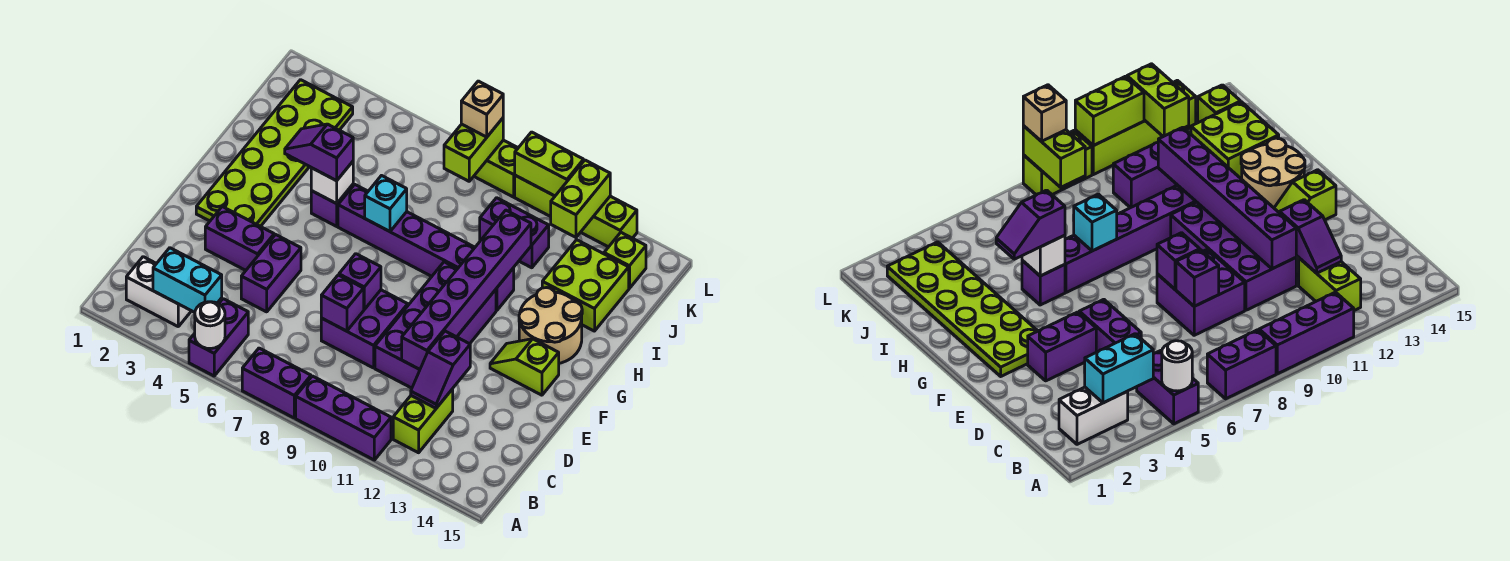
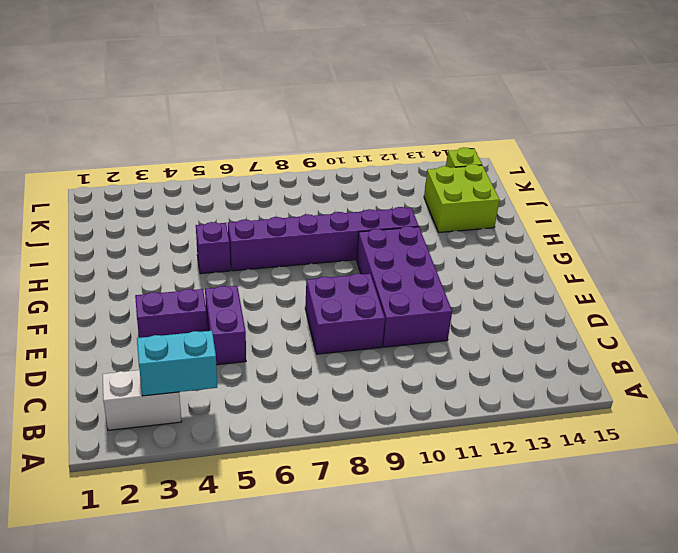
none -> purple 1x2 brick [189,299,248,376]
none -> purple 1x2 brick [242,348,311,418]
none -> purple 1x3 brick [296,376,391,460]
none -> lime 1x2 brick [393,389,453,453]

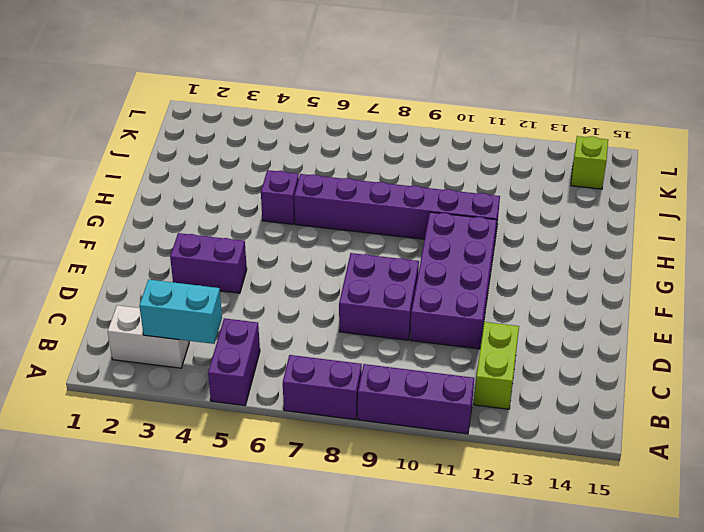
none -> purple 1x2 brick [241,235,301,312]
none -> lime 2x6 plate [196,80,353,227]
none -> lime 1x2 slope [490,339,559,395]
none -> tan 2x2 round brick [519,288,582,363]

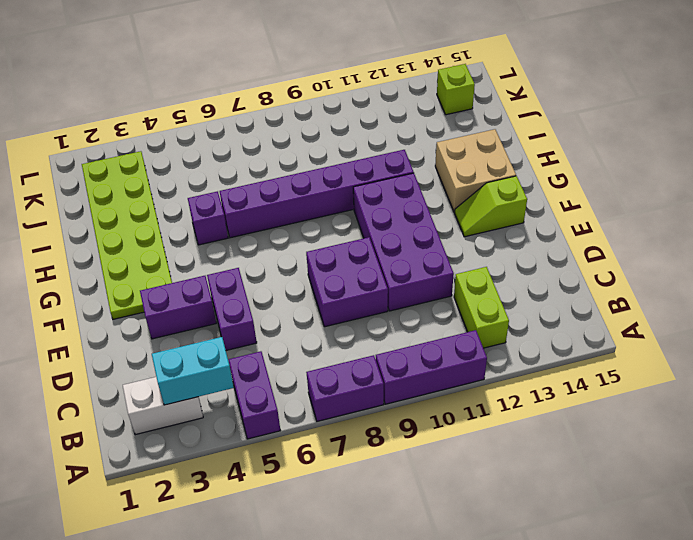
tan 2x2 brick [435,129,516,212] -> tan 2x2 round brick [519,288,582,363]
none -> lime 2x2 brick [542,240,629,331]
none -> purple 1x2 brick [480,198,549,268]
none -> lime 1x2 brick [474,140,518,197]
none -> lime 1x4 brick [515,175,637,247]

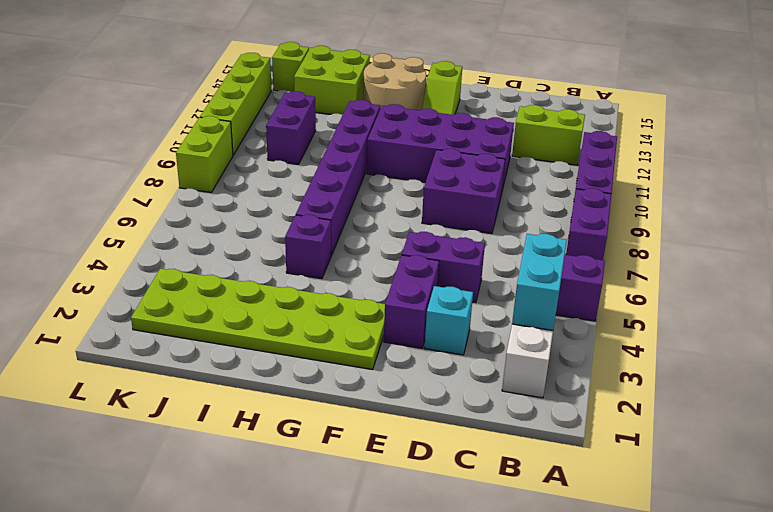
cyan 1x1 brick [425,286,473,355] -> cyan 1x1 brick moved to [365,176,407,232]
none -> white 1x1 round brick [195,302,225,349]
none -> purple 1x2 slope [411,331,470,408]
none -> purple 1x1 brick [321,275,364,331]
none -> purple 1x6 brick [402,210,531,369]

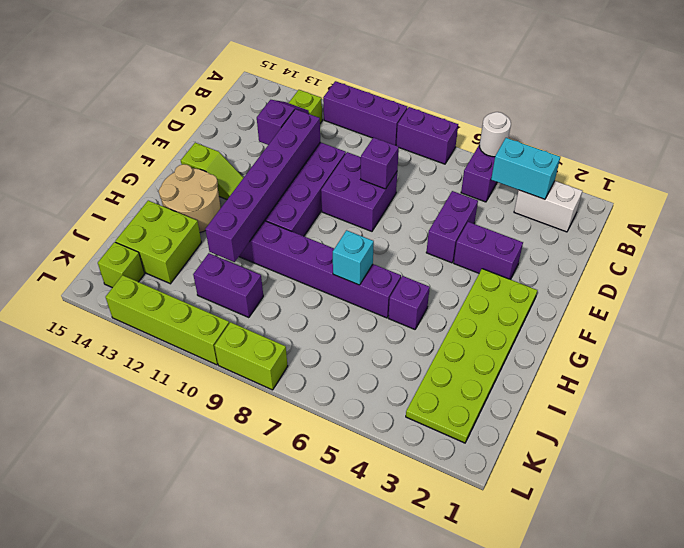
none -> purple 1x1 brick [339,254,381,309]
none -> white 1x1 brick [311,162,353,204]
none -> lime 1x2 brick [444,118,503,181]
none -> lime 1x2 brick [551,160,610,237]

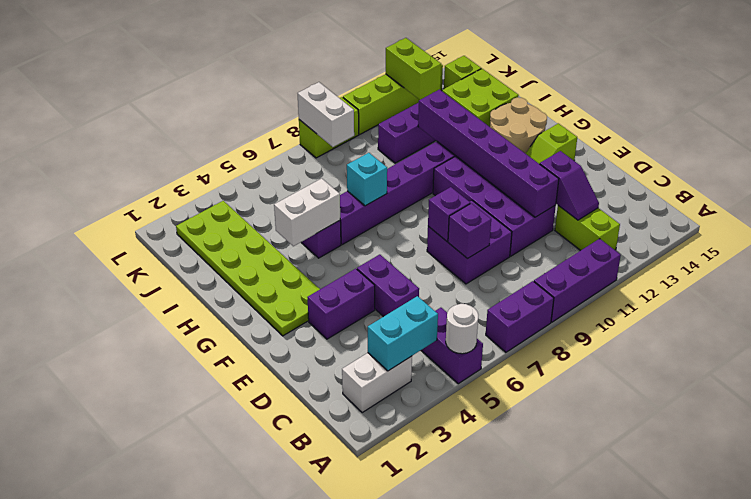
white 1x2 brick [274,178,340,246] -> white 1x1 brick [311,162,353,204]
white 1x2 brick [298,82,354,147] -> lime 1x2 brick [444,118,503,181]
none -> lime 1x2 brick [515,132,584,196]
none -> purple 1x2 slope [285,124,353,181]
none -> tan 1x1 brick [461,81,503,137]

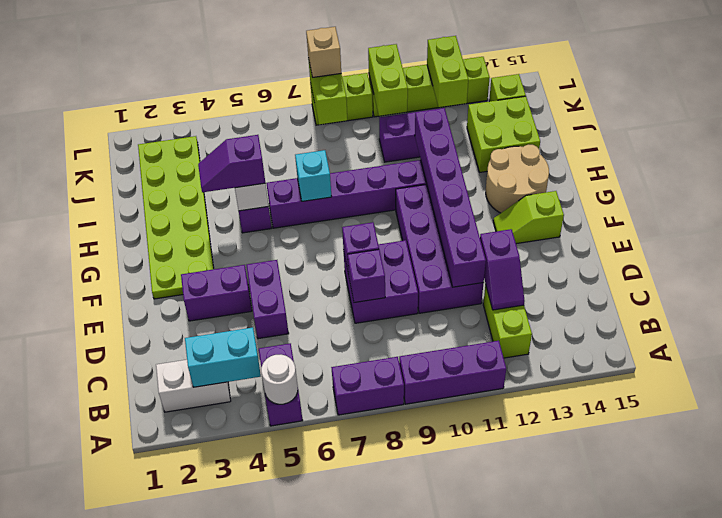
lime 1x2 brick [368,44,408,116] -> lime 1x2 brick turned to [515,132,584,196]

